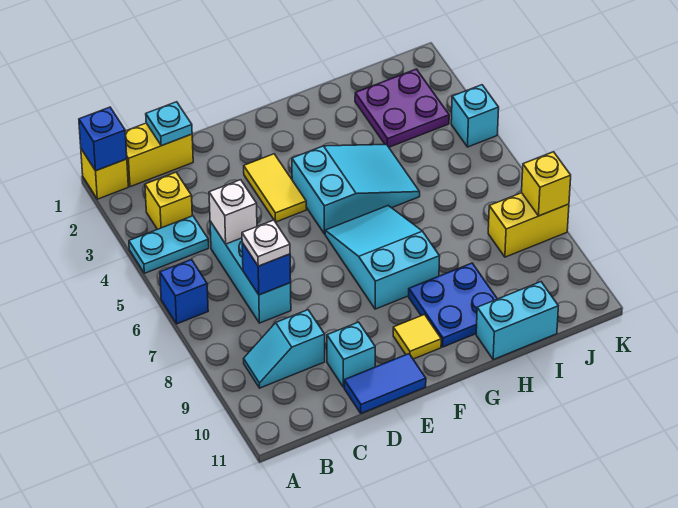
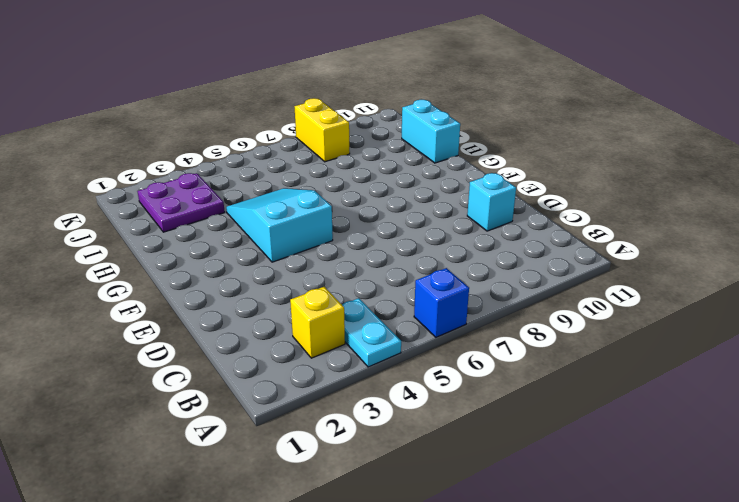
none -> yellow 1x1 brick [81,149,128,199]
none -> yellow 1x2 brick [125,123,193,187]
none -> cyan 1x2 slope [244,310,325,388]

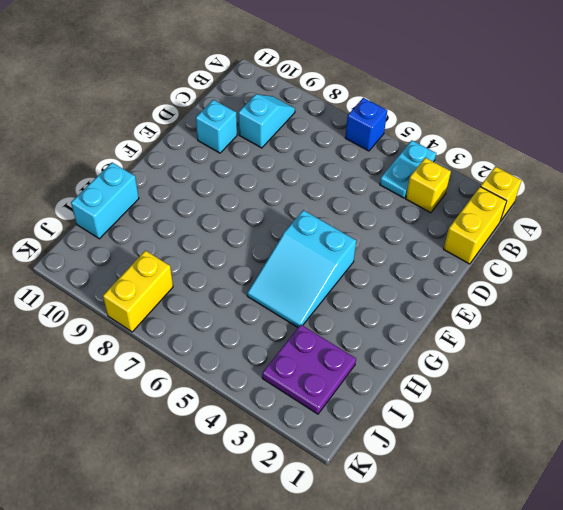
none -> cyan 1x3 brick [210,221,291,323]
none -> blue 1x2 tile [344,354,426,413]
none -> yellow 1x2 tile [244,154,306,222]

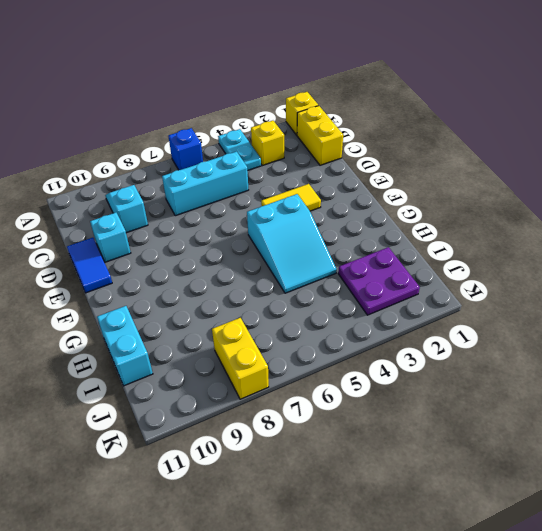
none -> cyan 2x3 slope [325,206,440,309]
none -> yellow 1x1 tile [393,315,441,359]
none -> blue 2x2 plate [409,263,497,347]

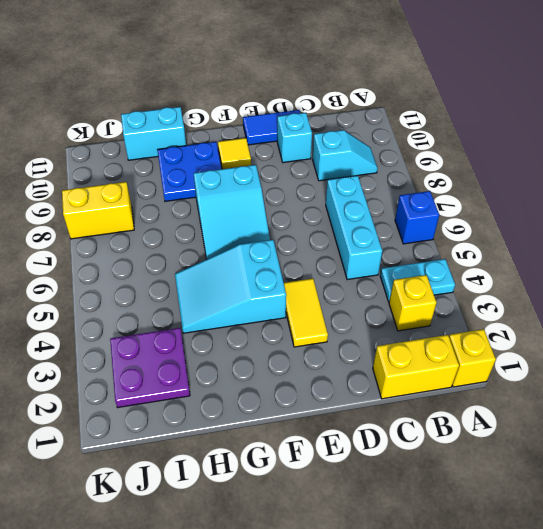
none -> cyan 1x1 brick [451,85,499,147]
none -> blue 1x1 brick [79,107,127,171]
none -> cyan 1x1 plate [146,102,192,146]

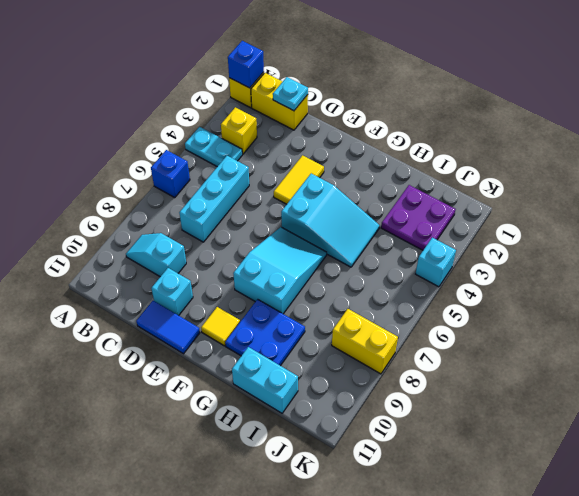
none -> white 1x1 brick [209,180,257,244]
none -> blue 1x1 brick [242,243,291,295]
none -> yellow 1x1 brick [522,152,571,216]

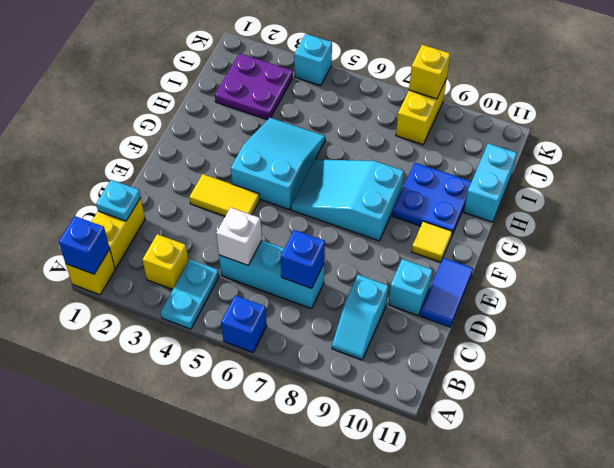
none -> white 1x1 plate [242,220,290,266]

